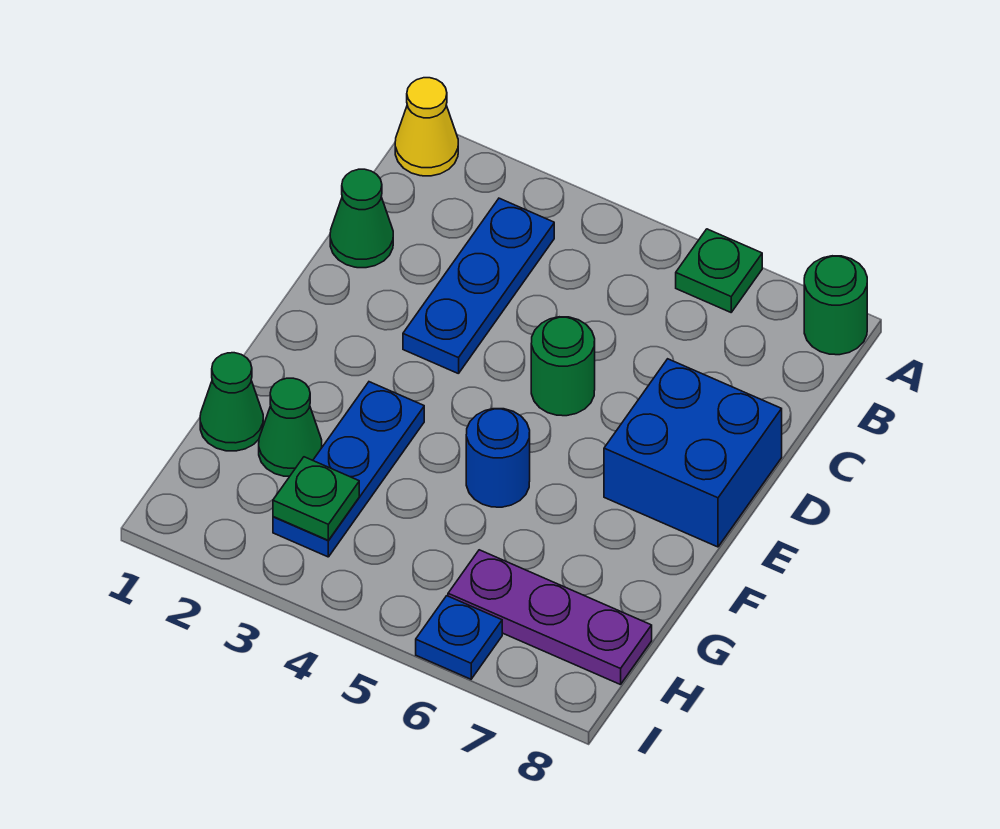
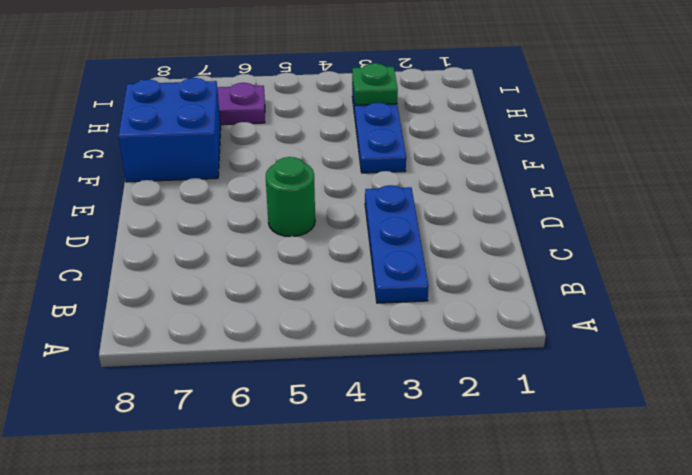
blue 2x2 brick [118,78,221,182] -> blue 2x2 brick moved to [604,359,782,547]
none -> yellow 1x1 cone [395,78,458,176]
none -> green 1x1 plate [676,229,762,312]
none -> green 1x1 round brick [804,256,867,355]

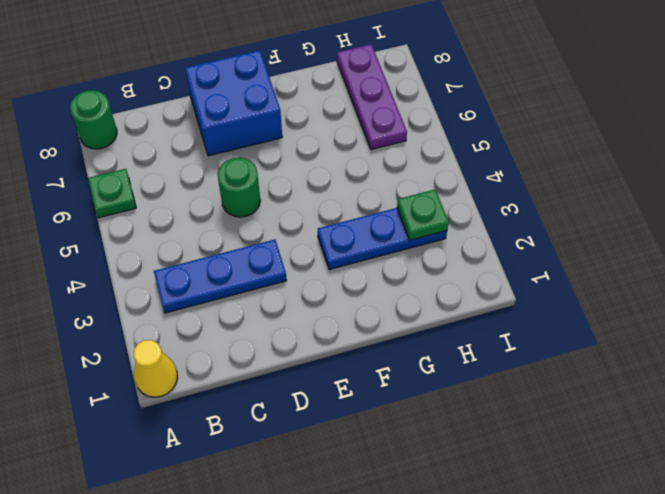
none -> green 1x1 cone [330,169,393,268]
none -> blue 1x1 round brick [466,409,530,507]
none -> green 1x1 cone [200,353,263,451]

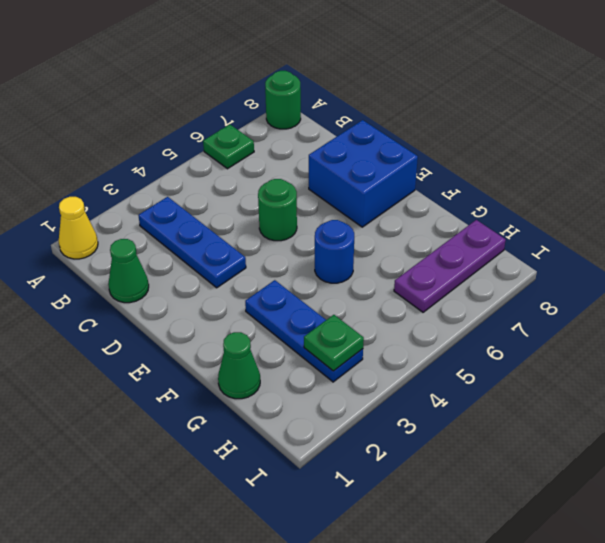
none -> green 1x1 cone [259,378,322,477]
none -> blue 1x1 plate [416,596,502,679]

